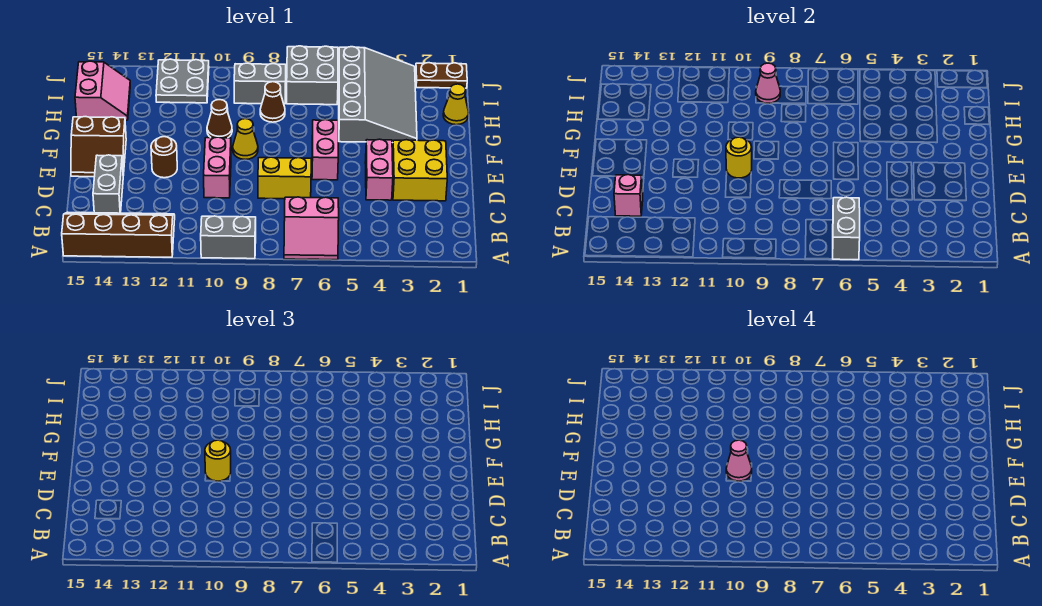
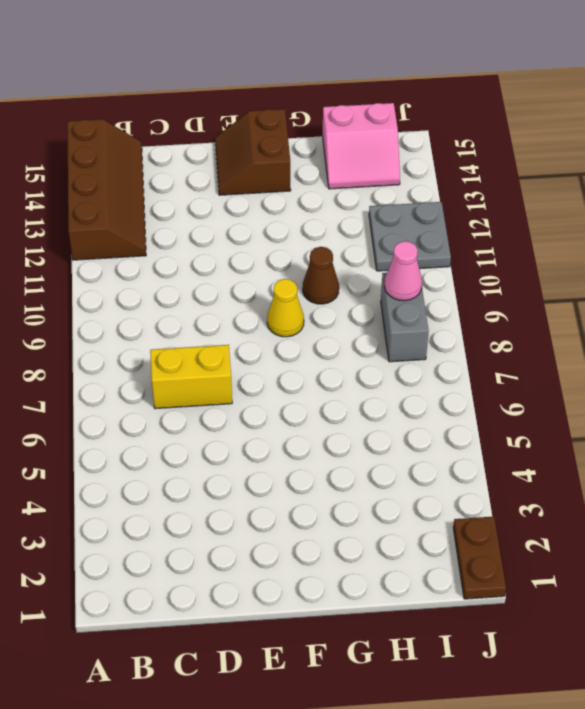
yellow 1x2 brick [150,345,232,409] -> yellow 1x2 brick turned to [258,157,311,199]
none -> pink 2x2 slope [284,197,339,260]
none -> grey 1x2 brick [201,216,256,259]
none -> grey 1x2 brick [93,155,123,213]

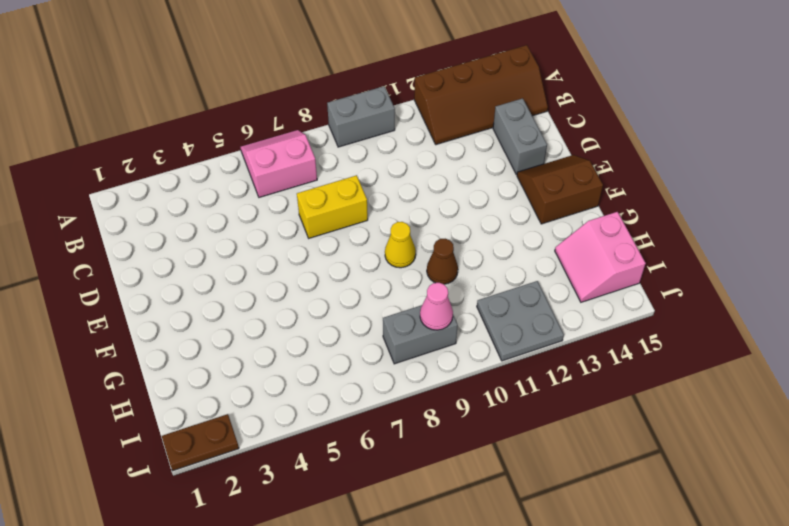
none -> yellow 2x2 brick [392,140,447,201]
none -> pink 1x2 brick [365,139,393,200]
none -> pink 1x2 brick [204,137,231,198]

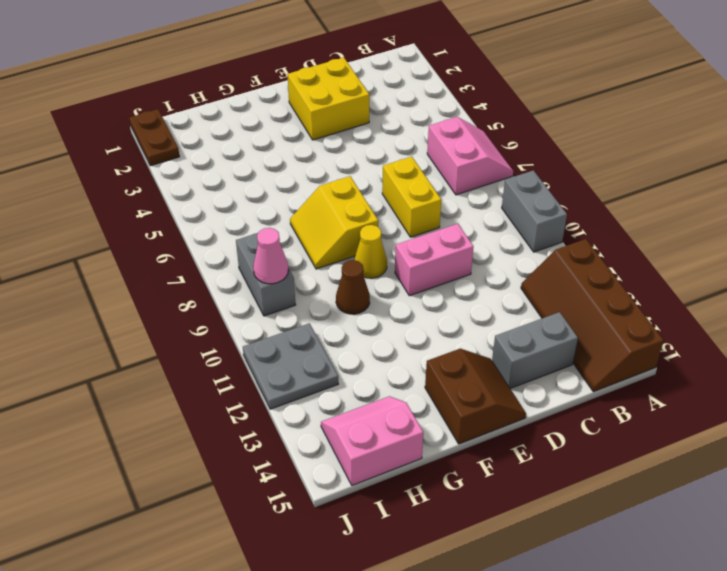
yellow 2x2 slope [290,176,378,269] -> none
none -> pink 1x2 brick [365,139,393,200]
none -> pink 1x2 brick [312,120,338,180]
none -> brown 1x1 round brick [151,137,177,178]

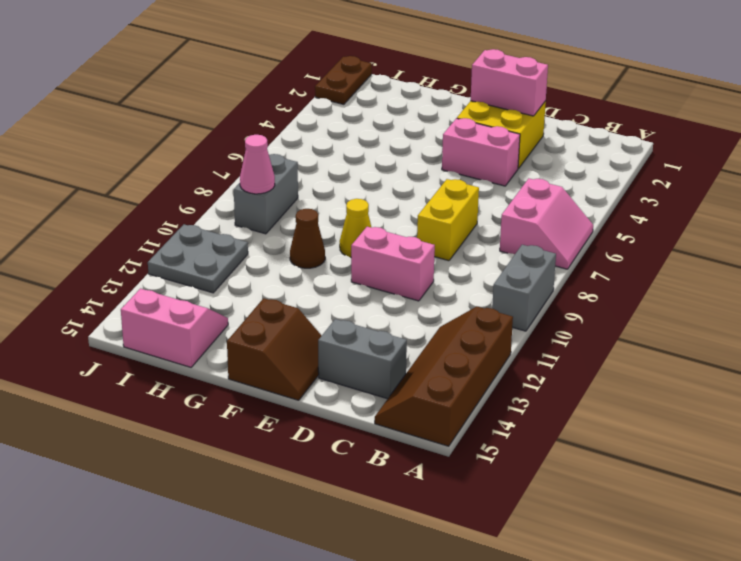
pink 1x2 brick [471,49,548,116] -> pink 1x2 brick moved to [312,120,338,180]
none -> brown 1x1 round brick [151,137,177,178]
none -> grey 3x4 slope [339,47,417,143]
none -> yellow 1x1 cone [443,84,469,125]

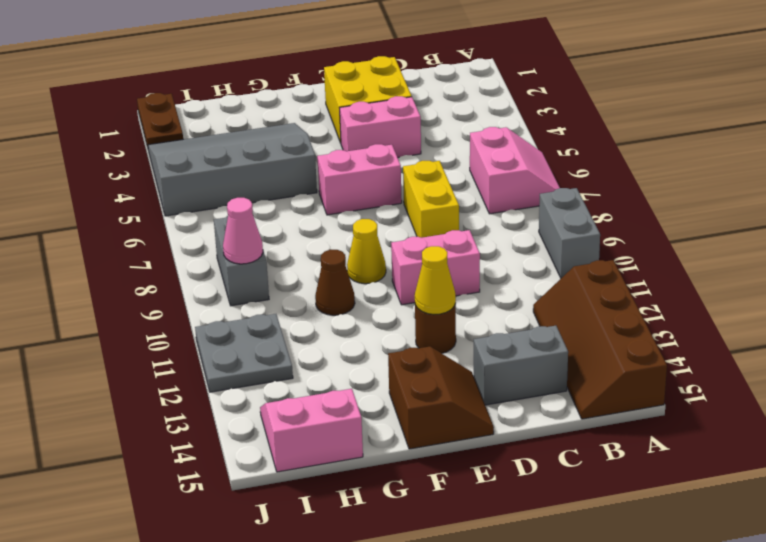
yellow 1x1 cone [415,246,456,315] -> yellow 1x1 cone moved to [443,84,469,125]
none -> brown 1x1 cone [260,82,285,122]
none -> grey 2x2 brick [287,46,338,105]
none -> grey 1x2 brick [833,197,860,260]

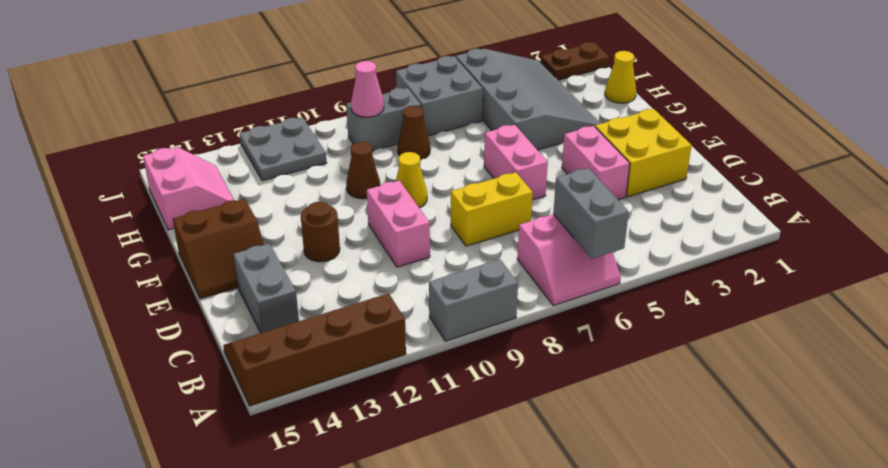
none -> pink 1x1 brick [614,175,643,216]
none -> yellow 1x1 round brick [726,137,752,178]
none -> yellow 1x1 round brick [205,440,231,481]

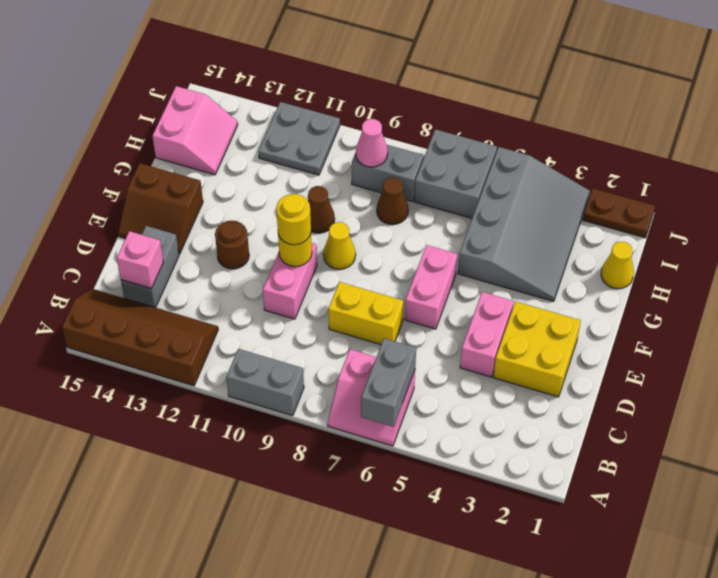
none -> pink 1x1 cone [726,440,752,481]

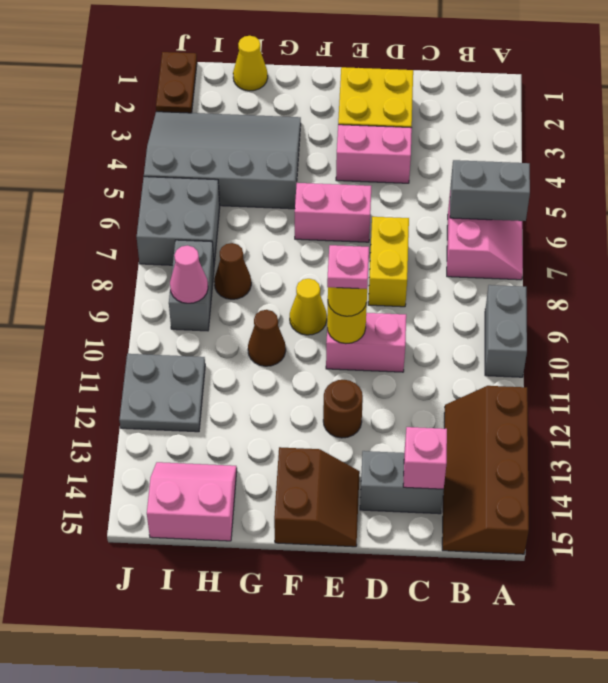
pink 1x1 plate [327,245,369,289] -> pink 1x1 cone [726,440,752,481]

